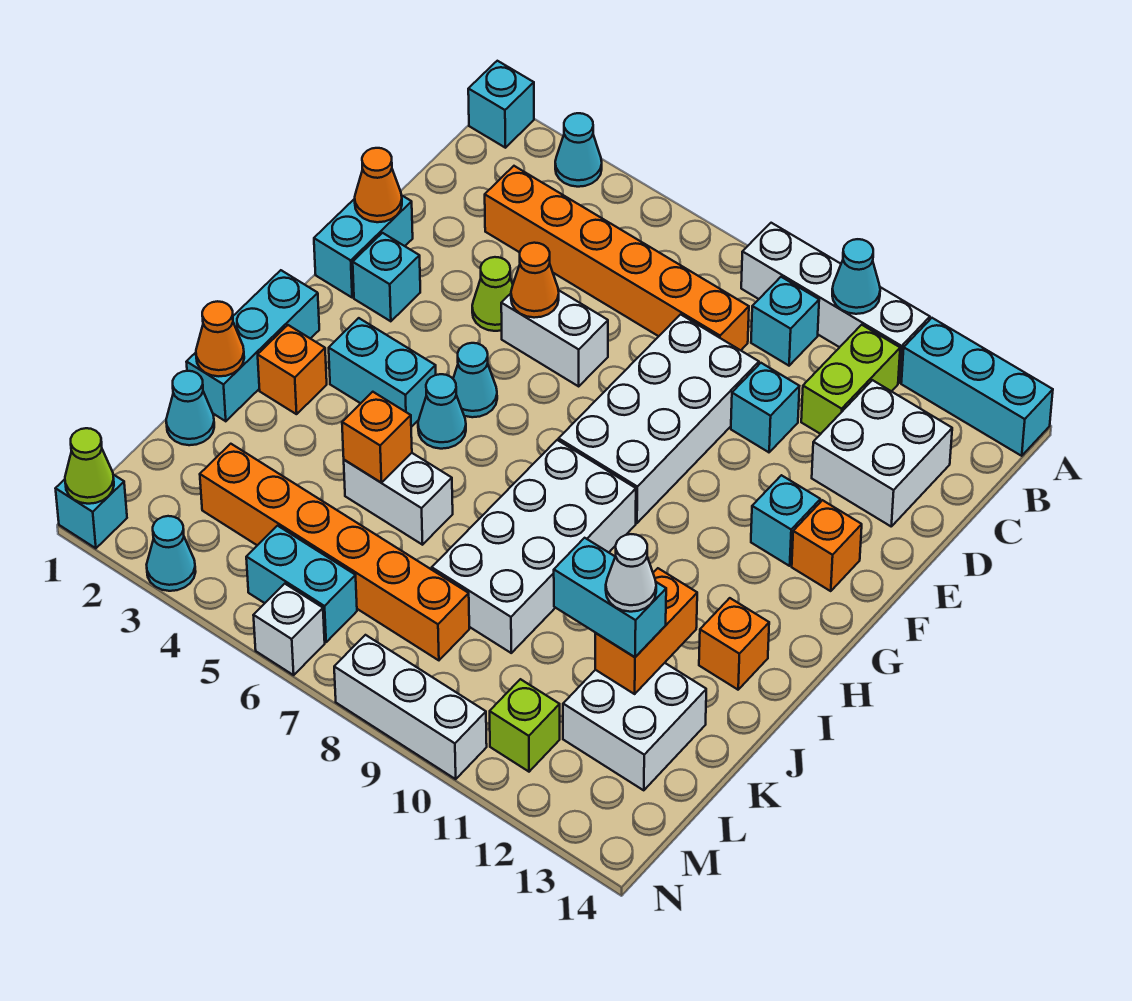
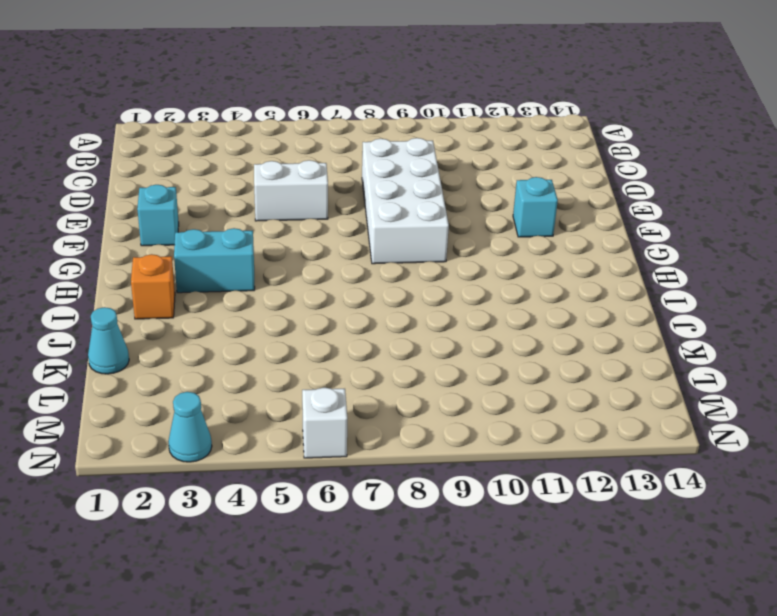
none -> cyan 1x1 brick [468,61,534,148]
none -> cyan 1x1 cone [555,113,602,187]
none -> white 1x4 brick [741,223,930,383]
none -> cyan 1x3 brick [901,318,1053,456]

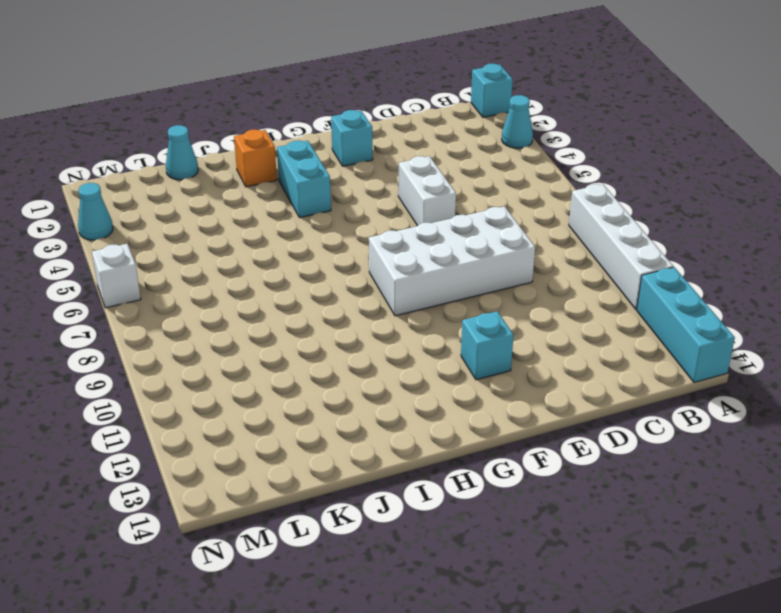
none -> cyan 1x1 brick [751,277,819,366]
none -> lime 1x2 brick [801,325,900,434]
none -> orange 1x6 brick [485,166,749,350]
none -> white 2x2 brick [812,380,952,526]

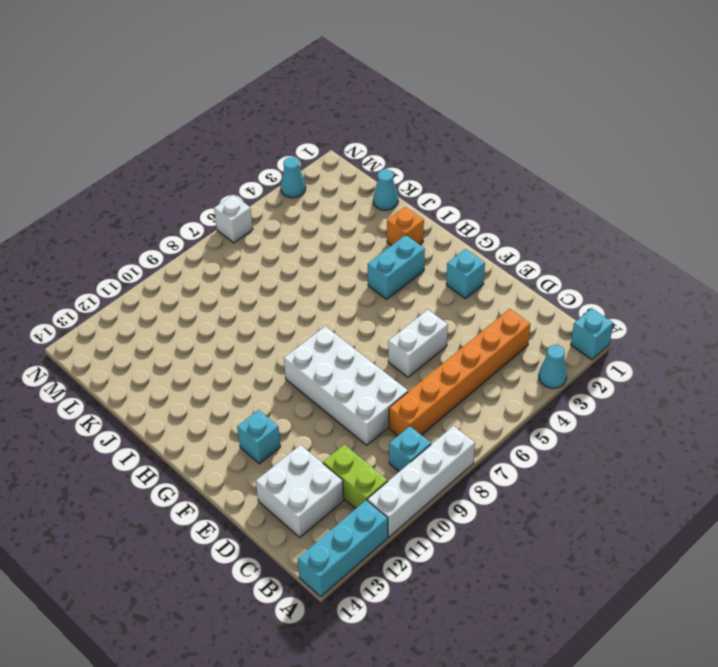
none -> cyan 1x1 brick [731,363,799,452]
none -> cyan 1x2 brick [314,195,413,297]
none -> lime 1x1 cone [472,257,513,331]
none -> orange 1x1 brick [792,500,862,591]

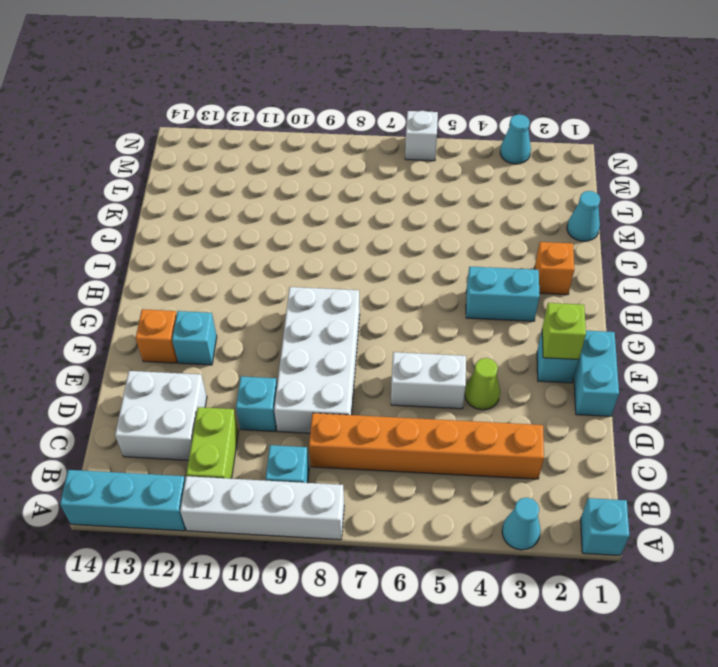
lime 1x1 brick [542,303,586,359] -> lime 1x1 brick moved to [490,679,560,772]
none -> cyan 1x1 cone [453,343,497,417]
none -> cyan 1x3 brick [187,270,319,421]
none -> cyan 1x1 cone [418,374,466,449]
none -> white 2x4 brick [432,440,636,653]

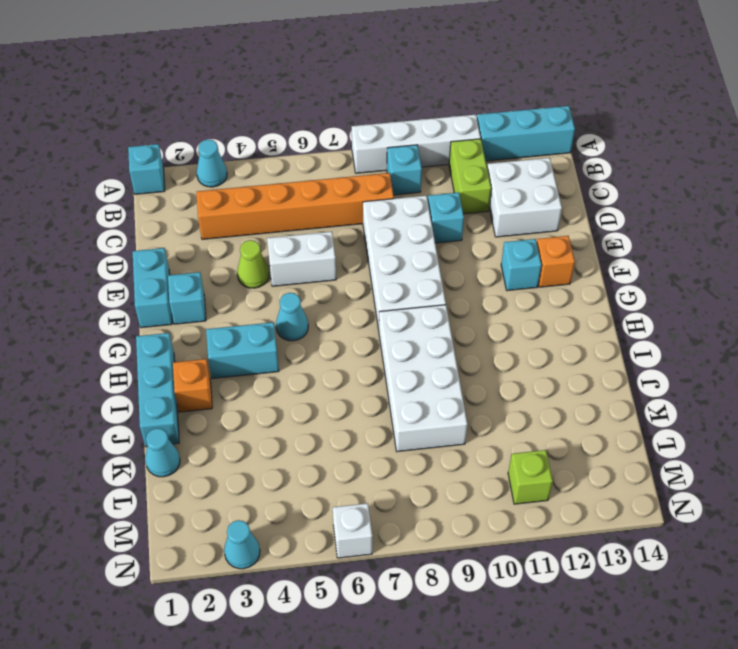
none -> cyan 1x1 cone [418,374,466,449]
none -> orange 1x1 brick [699,598,769,690]
none -> white 1x2 brick [344,453,453,545]
none -> white 2x2 brick [563,663,706,790]

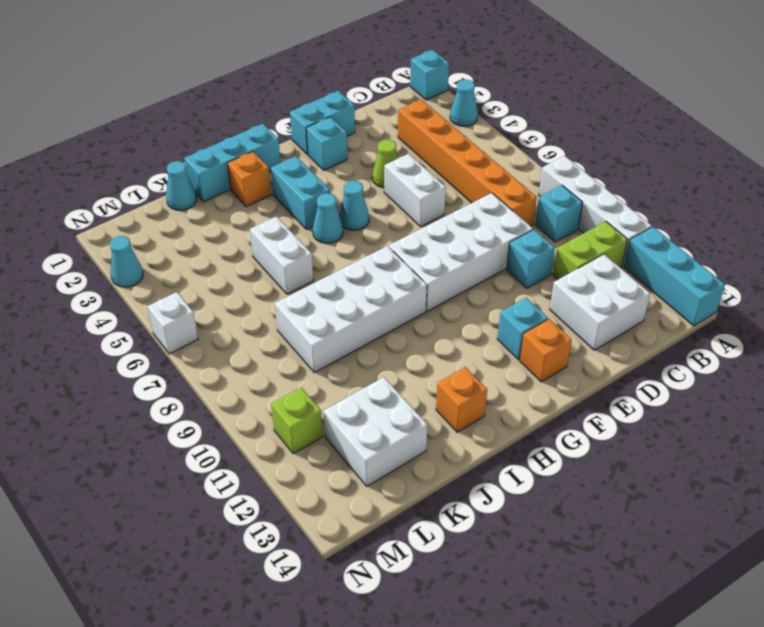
none -> orange 1x6 brick [200,444,469,660]
none -> cyan 1x2 brick [246,526,357,642]
none -> cyan 1x1 brick [56,475,127,548]
none -> white 1x3 brick [334,635,487,779]

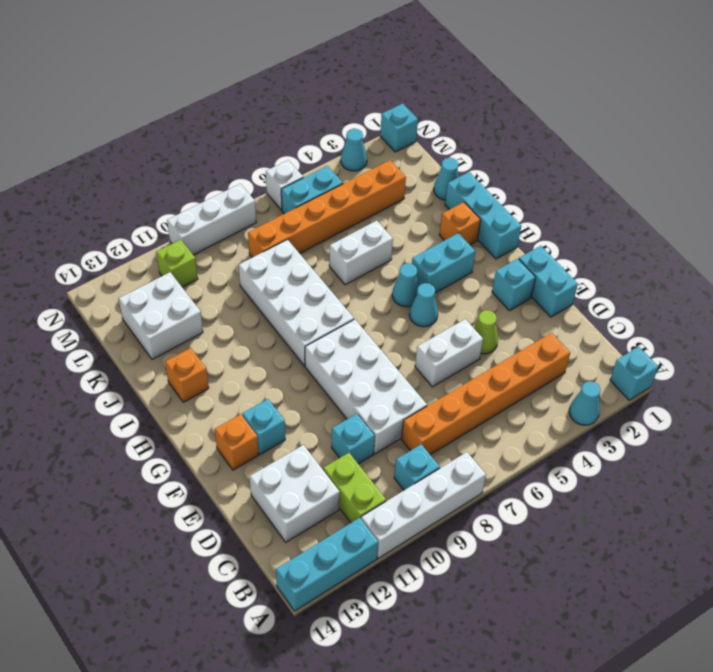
none -> cyan 1x1 cone [832,239,880,314]
none -> orange 1x1 cone [355,148,402,222]
none -> orange 1x1 cone [511,243,559,318]
none -> orange 1x1 cone [196,301,244,376]

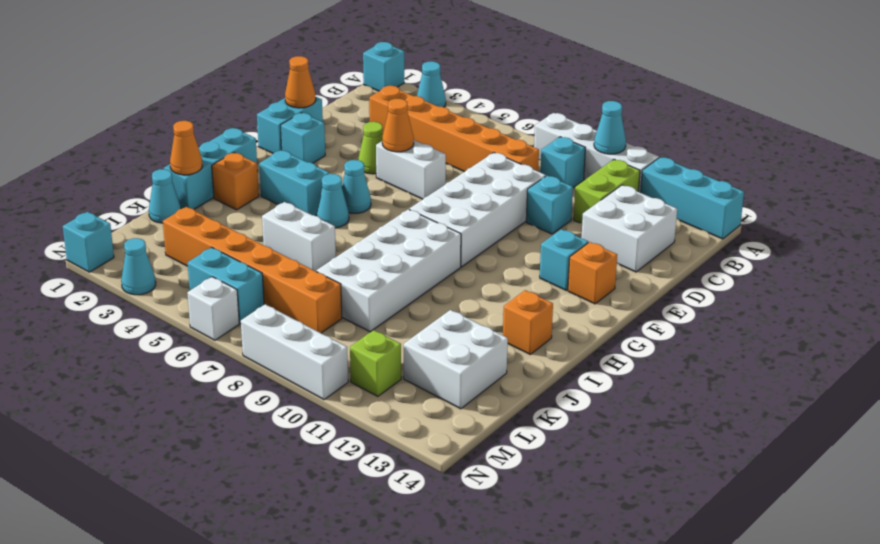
none -> orange 1x1 brick [342,392,412,483]
none -> orange 1x2 brick [595,568,697,694]
none -> lime 1x1 cone [65,428,114,504]
none -> cyan 1x2 brick [554,538,666,657]

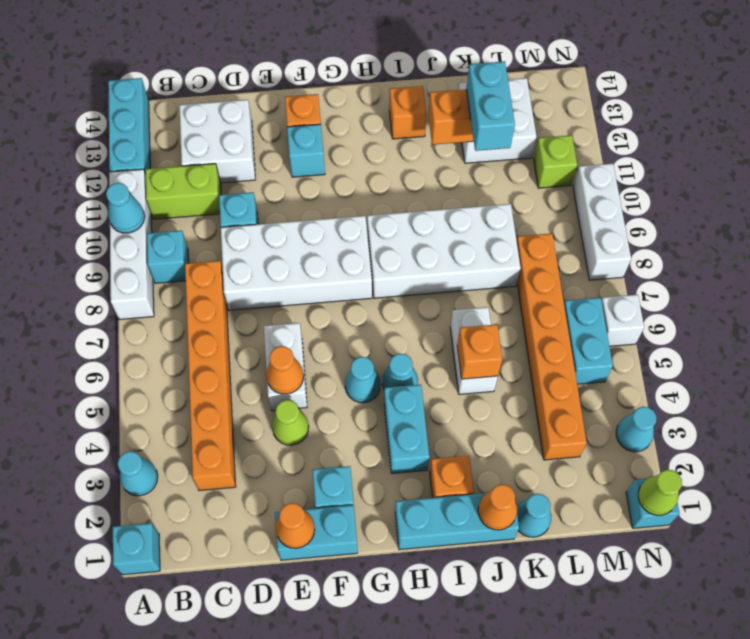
none -> white 1x1 cone [606,534,656,612]

